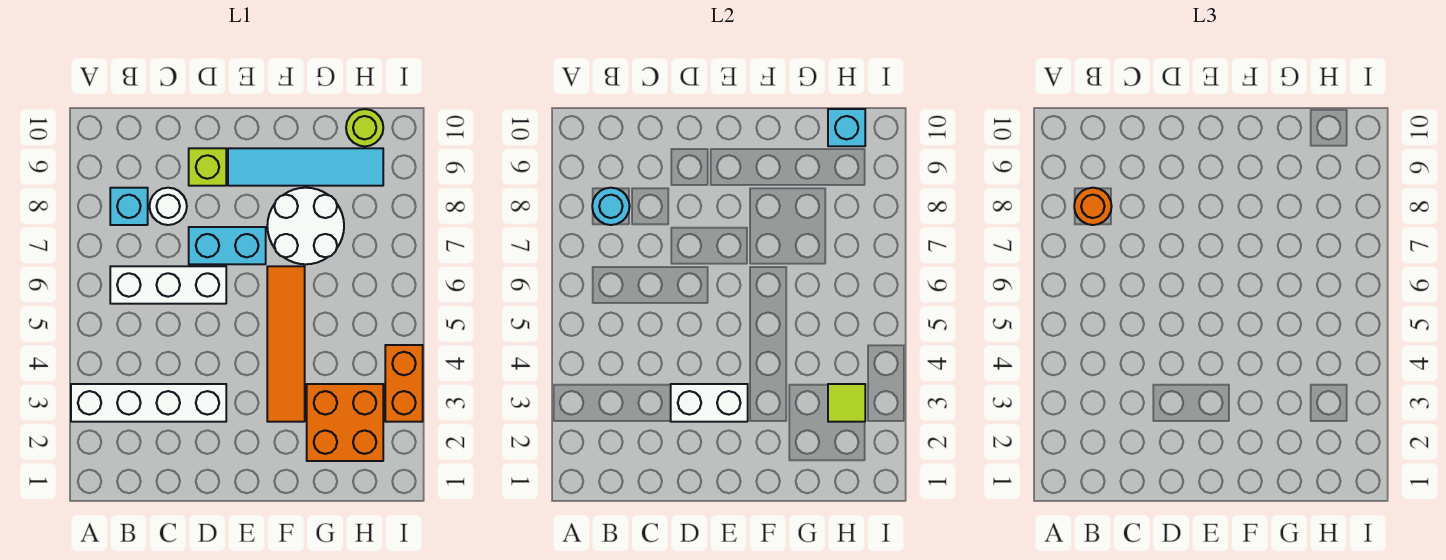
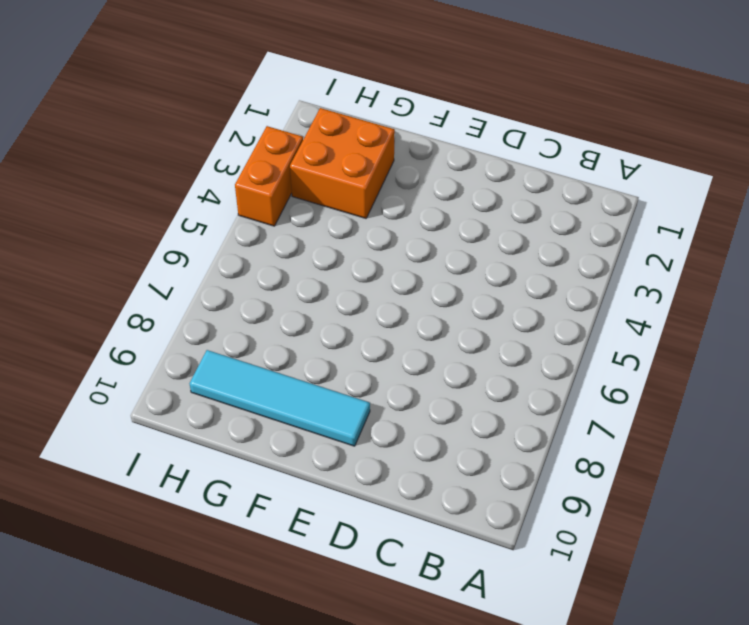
none -> white 1x4 brick [71,384,226,422]
none -> white 1x3 brick [110,266,226,304]
none -> cyan 1x1 brick [110,188,148,225]

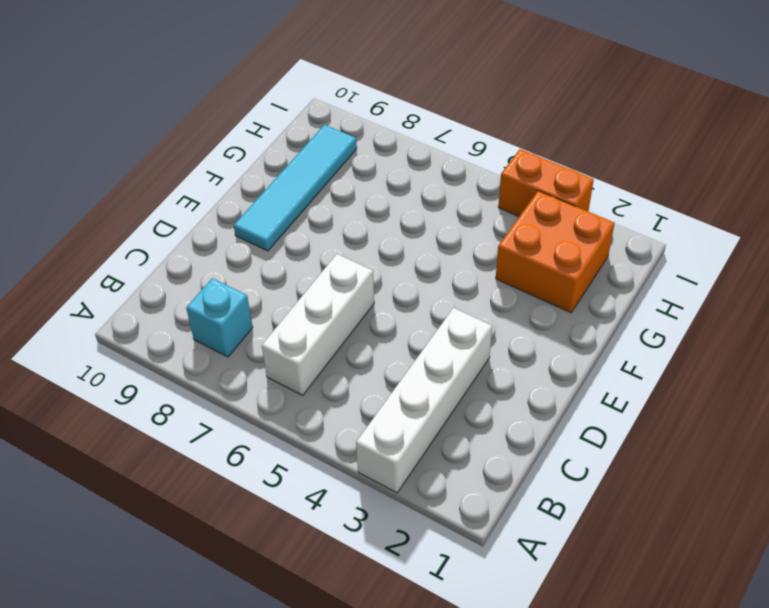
none -> white 1x1 round brick [150,188,187,225]
none -> cyan 1x2 brick [189,227,266,264]
none -> lime 1x1 brick [189,148,226,186]

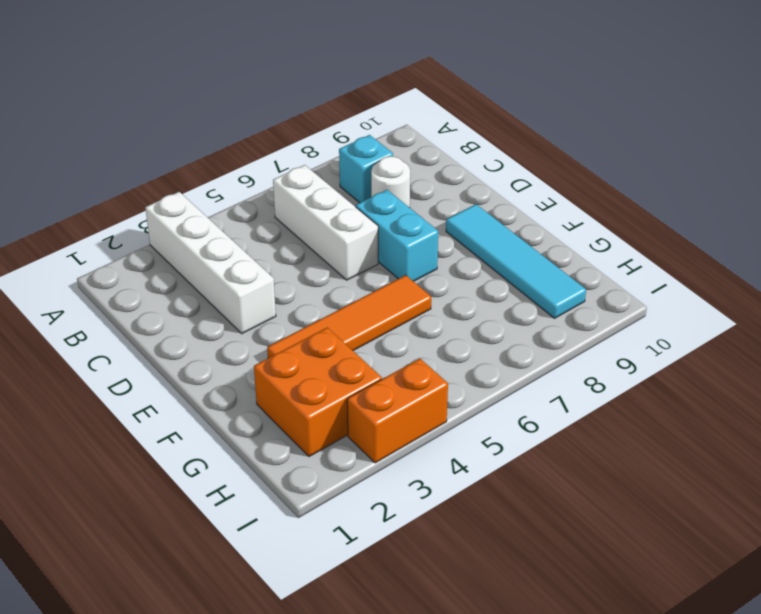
none -> lime 1x1 brick [189,148,226,186]
none -> white 2x2 round brick [267,188,344,264]
none -> lime 1x1 round brick [346,109,383,146]

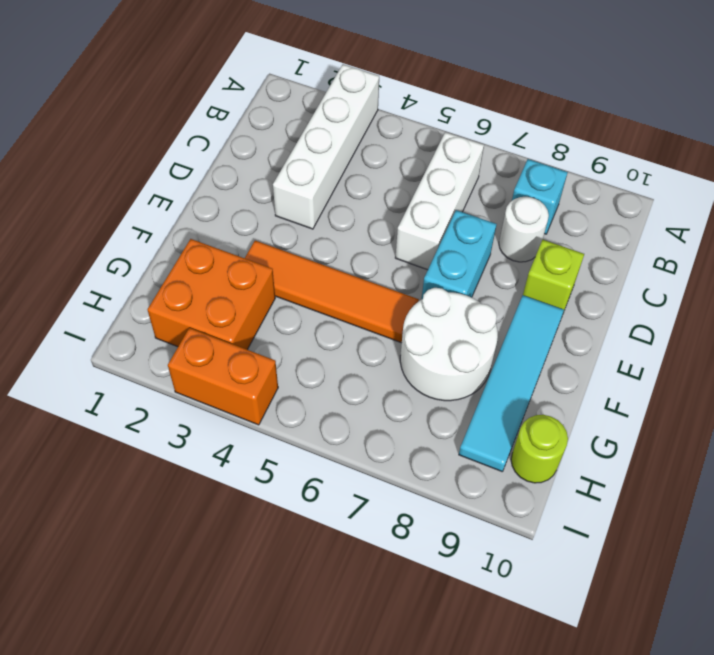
none -> cyan 1x1 round brick [592,188,630,225]
none -> white 1x2 brick [671,384,748,422]
none -> lime 1x1 tile [828,384,865,422]

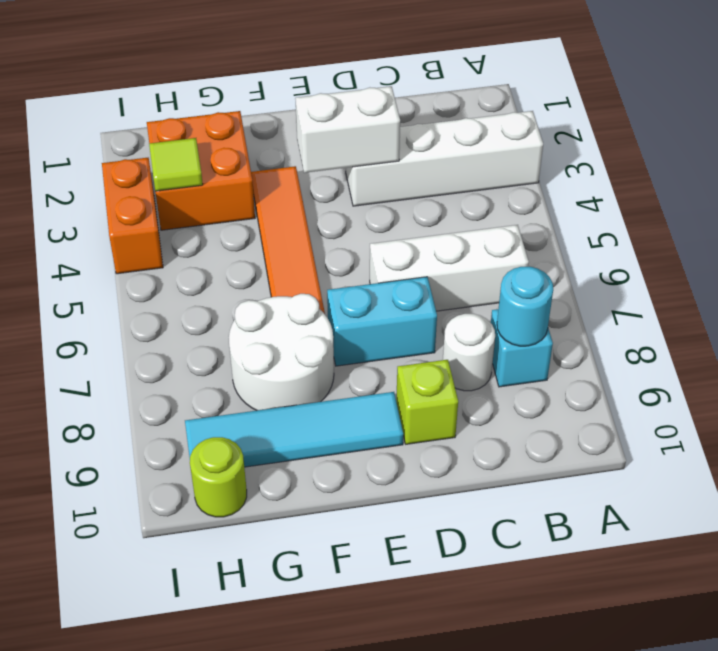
none -> cyan 1x1 brick [828,109,865,146]
none -> orange 1x1 round brick [1074,188,1112,225]

